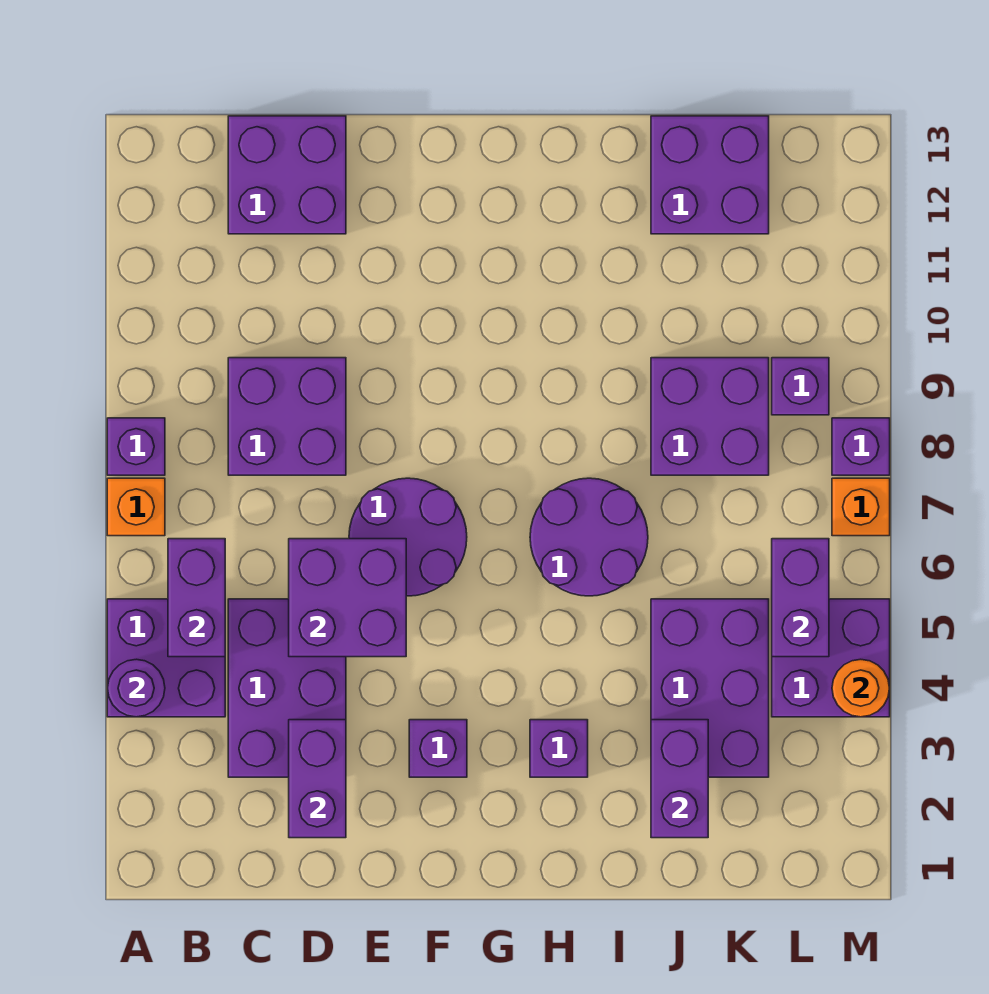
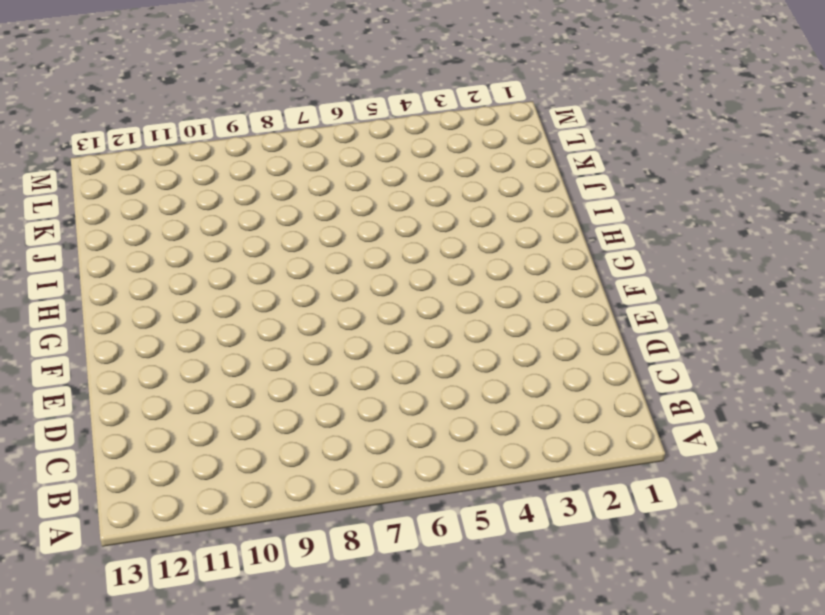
none -> purple 2x2 brick [107,599,225,717]
none -> orange 1x1 brick [107,478,165,536]
none -> purple 1x1 brick [107,418,165,475]

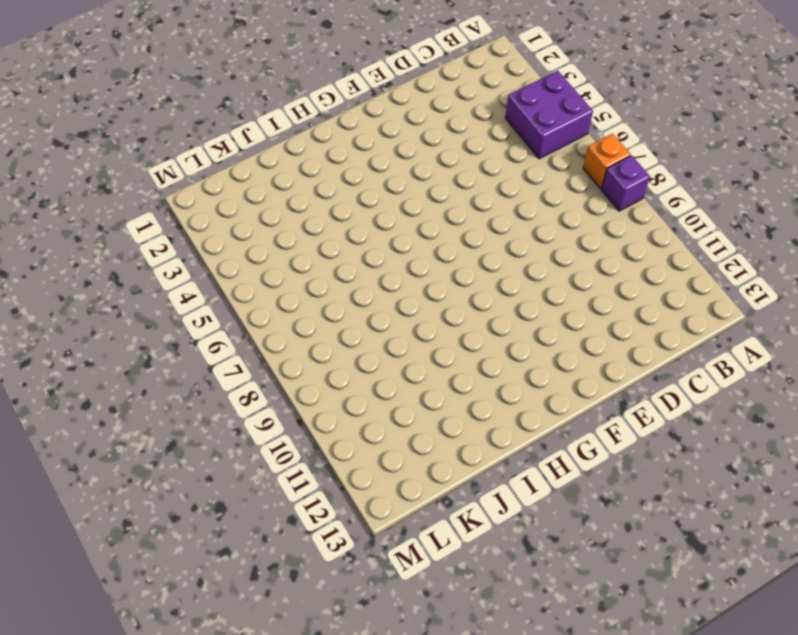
none -> purple 2x3 brick [228,599,346,777]
none -> purple 2x2 brick [228,358,346,475]
none -> purple 2x2 brick [228,116,346,234]

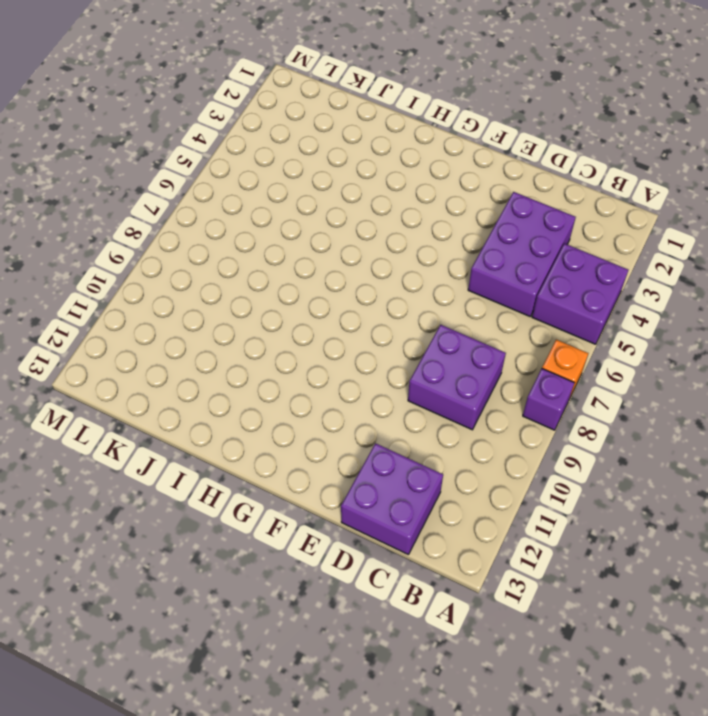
none -> purple 2x2 round brick [349,478,467,596]
none -> purple 1x1 brick [409,720,467,777]
none -> purple 1x1 brick [530,720,588,777]

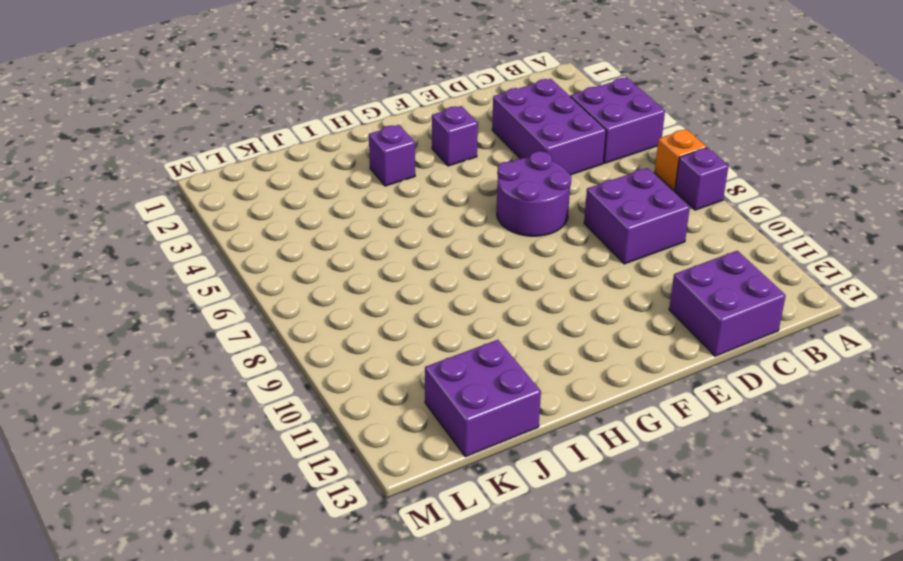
none -> purple 2x2 round brick [530,478,648,596]
none -> purple 2x3 brick [651,599,769,777]
none -> purple 2x2 brick [651,358,769,475]

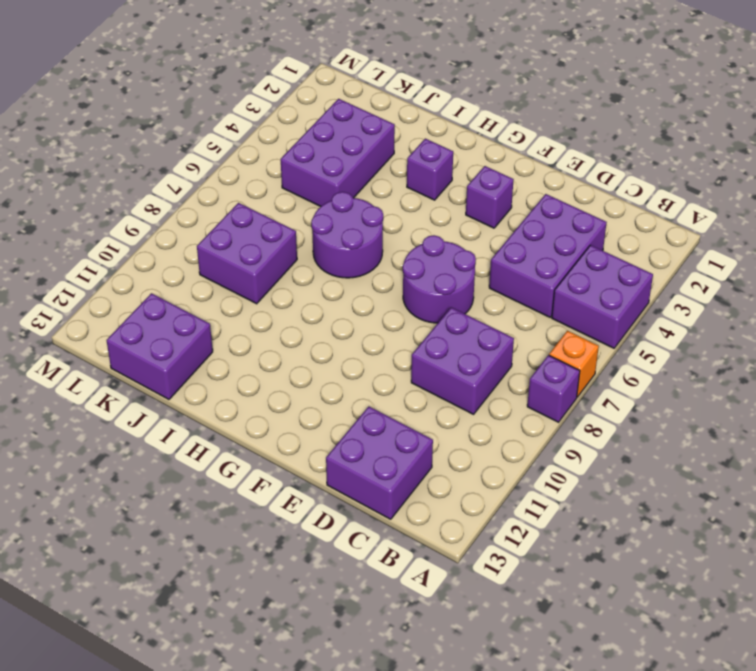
none -> purple 2x2 brick [772,599,890,717]
none -> purple 1x1 brick [772,358,829,415]
none -> orange 1x1 brick [832,478,890,536]

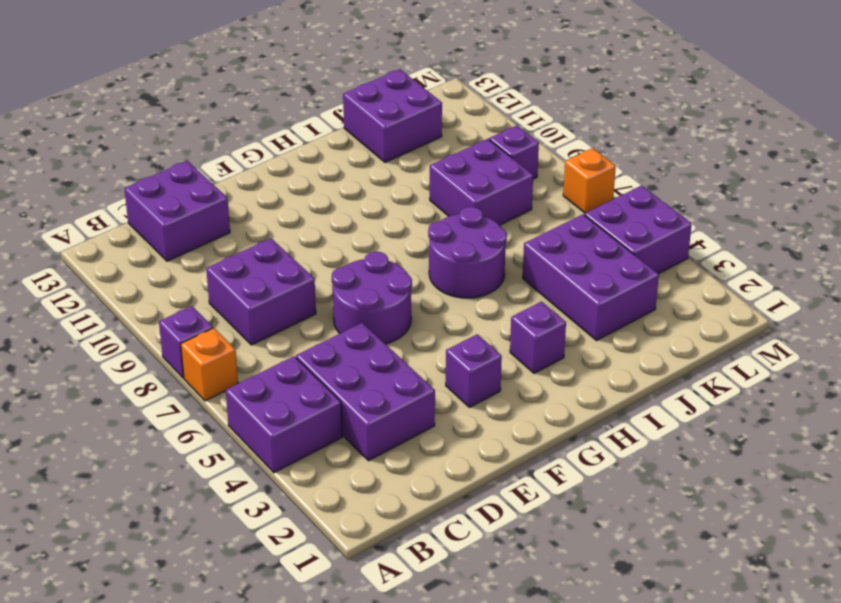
none -> purple 1x1 brick [832,418,890,475]
none -> purple 1x1 round brick [107,659,165,717]
none -> purple 1x2 brick [168,539,225,657]

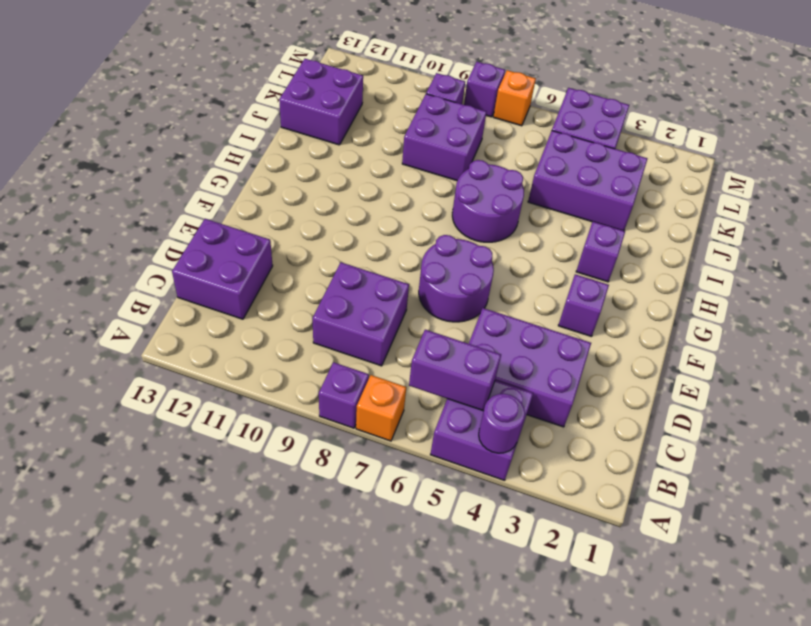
none -> purple 1x2 brick [289,720,346,838]
none -> purple 2x2 brick [289,539,406,657]
none -> purple 1x2 brick [651,720,708,838]

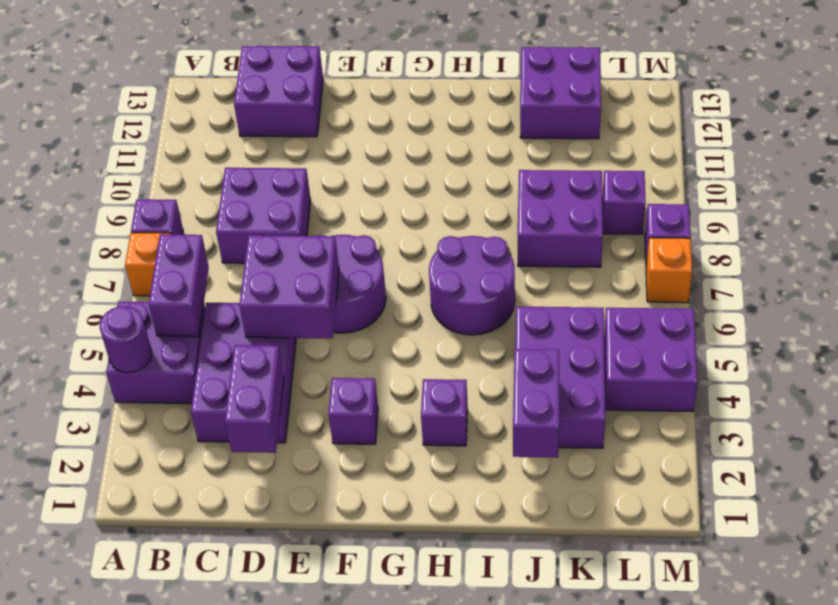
none -> purple 1x2 brick [772,539,829,657]
none -> orange 1x1 round brick [832,659,890,717]

